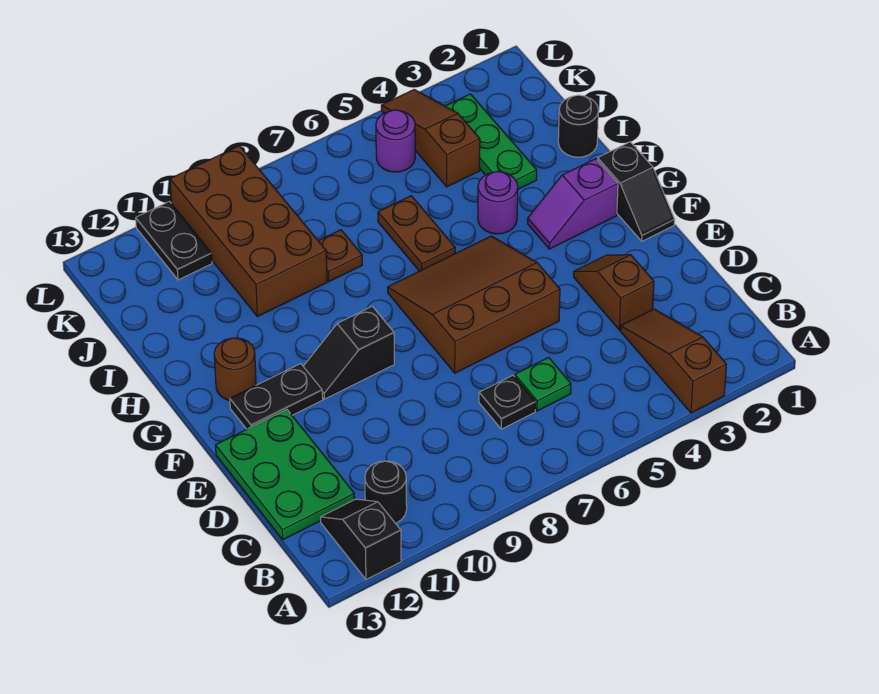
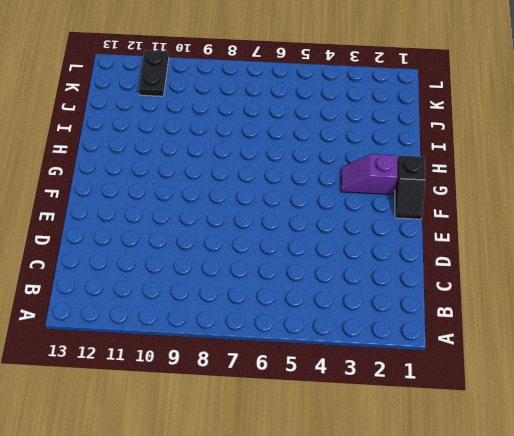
none -> brown 1x3 slope [620,309,726,413]
none -> black 1x2 slope [321,499,401,580]
none -> black 1x1 round brick [365,461,407,523]

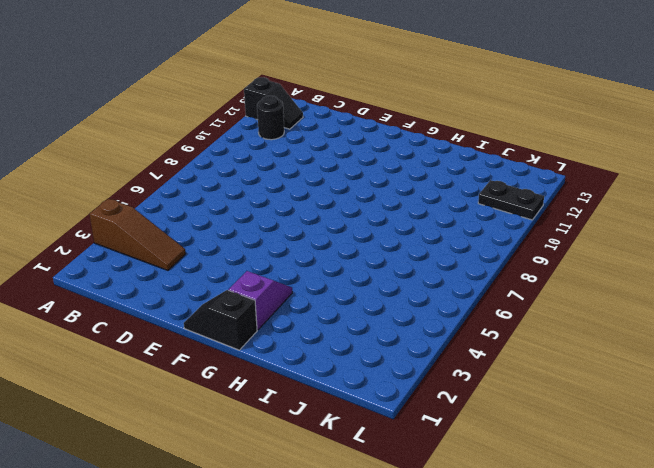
none -> green 1x1 plate [515,357,571,411]
none -> black 1x1 plate [479,375,535,429]
none -> green 2x3 plate [216,410,355,540]

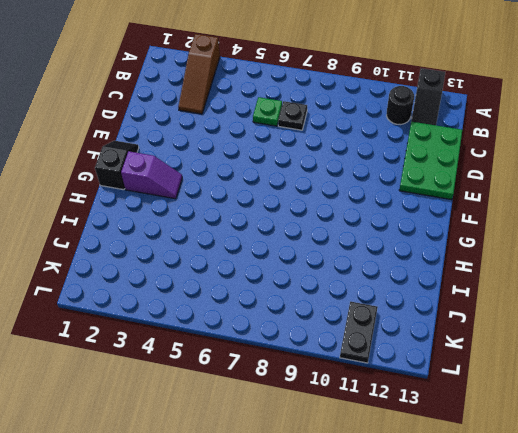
none -> brown 1x2 slope [574,255,654,330]
none -> brown 3x3 slope [388,236,560,373]
none -> black 1x2 slope [303,306,394,399]

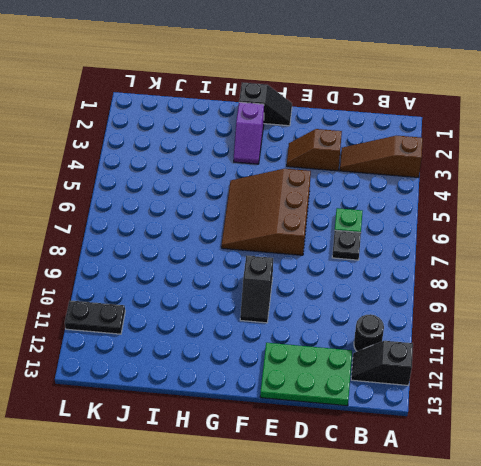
none -> black 1x2 plate [230,364,323,429]
none -> brown 1x1 round brick [214,338,256,401]
none -> purple 1x1 round brick [478,171,518,234]

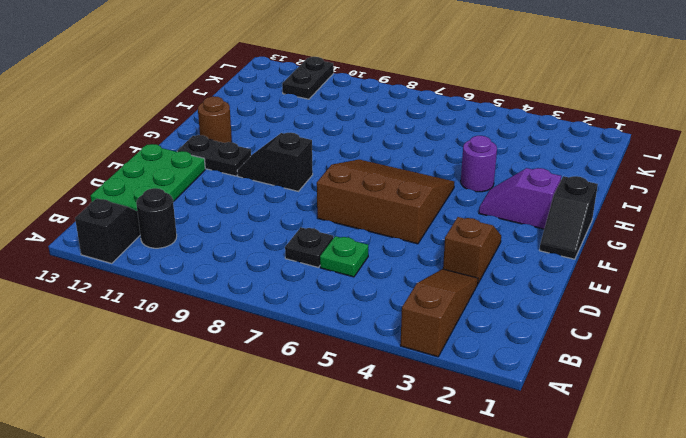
none -> brown 1x2 plate [378,196,455,271]
none -> black 1x1 round brick [558,95,598,157]
none -> green 1x3 plate [445,94,537,189]

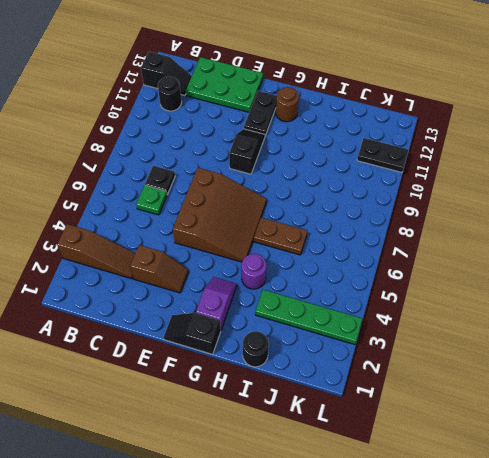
green 1x4 plate [255,290,362,345] -> green 1x3 plate [445,94,537,189]
none -> brown 1x1 plate [319,230,362,282]
none -> brown 2x4 brick [170,146,327,317]
none -> brown 1x3 slope [381,90,480,187]

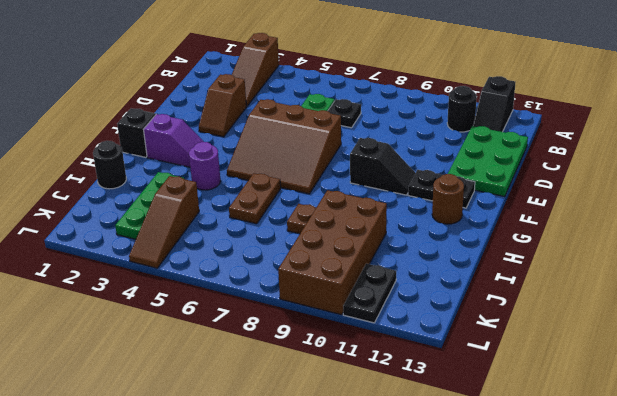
none -> purple 1x1 round brick [376,110,415,172]

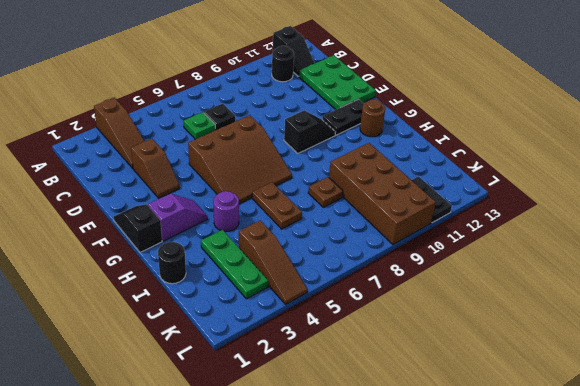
none -> purple 1x1 round brick [376,110,415,172]

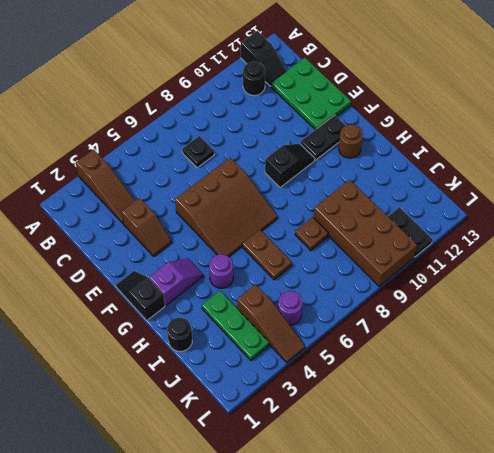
none -> green 1x1 plate [515,357,571,411]

